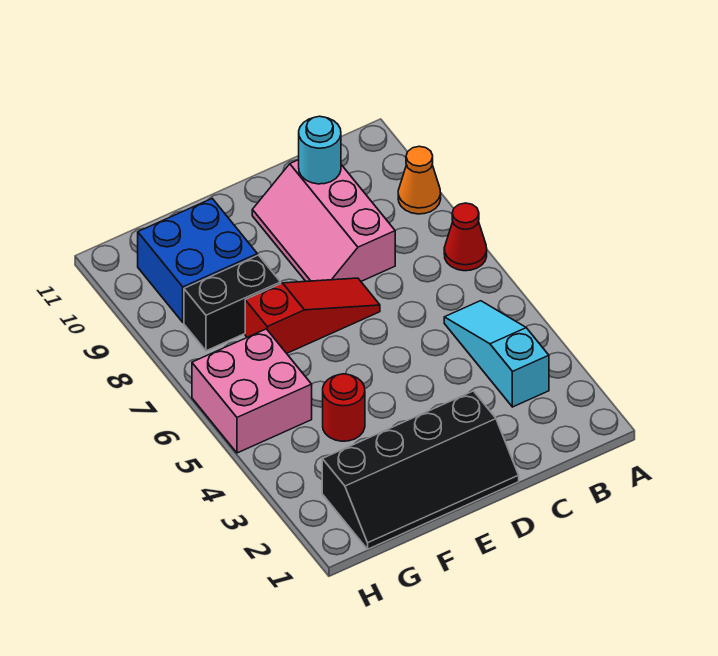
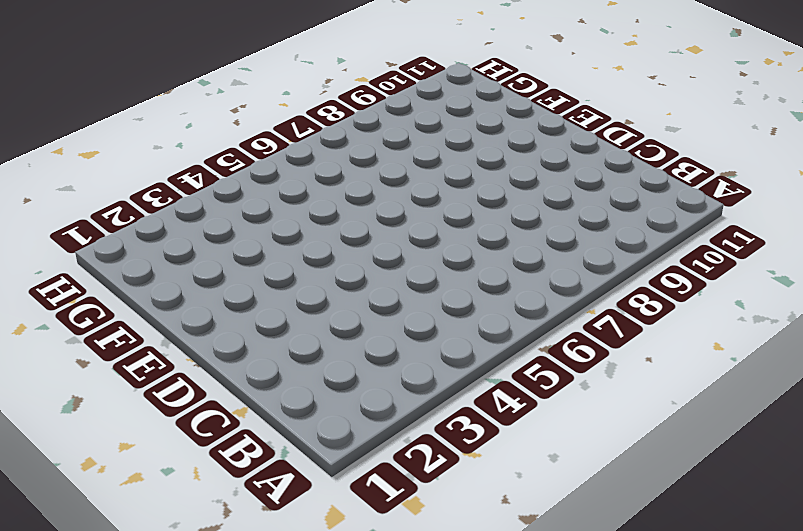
none -> red 1x1 cone [444,203,487,271]
none -> orange 1x1 cone [398,146,441,214]

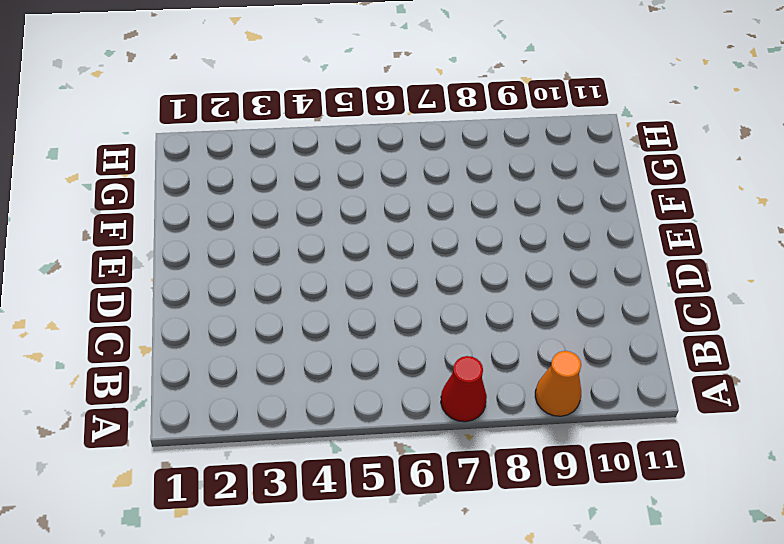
none -> cyan 1x3 slope [444,301,549,407]
none -> pink 2x3 slope [252,160,395,281]

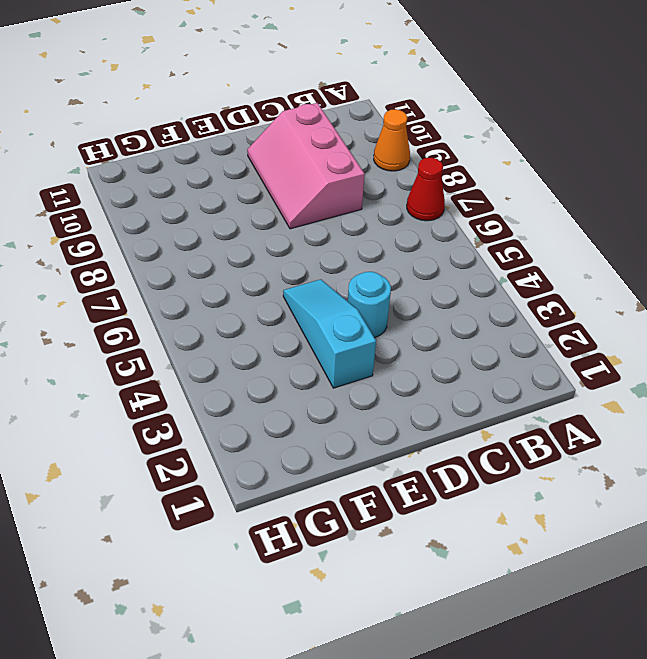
cyan 1x1 round brick [348,272,391,338] -> cyan 1x1 round brick moved to [299,116,341,184]
cyan 1x3 slope [283,279,376,388] -> cyan 1x3 slope moved to [444,301,549,407]
none -> black 2x4 slope [322,391,519,549]
none -> red 1x3 slope [245,278,380,353]

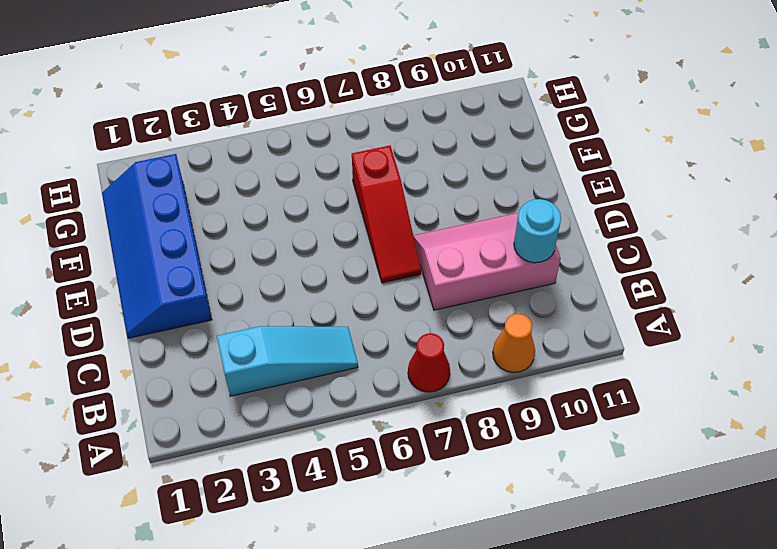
blue 2x4 slope [102,154,212,338] -> black 2x4 slope [322,391,519,549]
none -> red 1x1 round brick [323,374,365,441]
none -> black 1x2 brick [184,255,281,351]

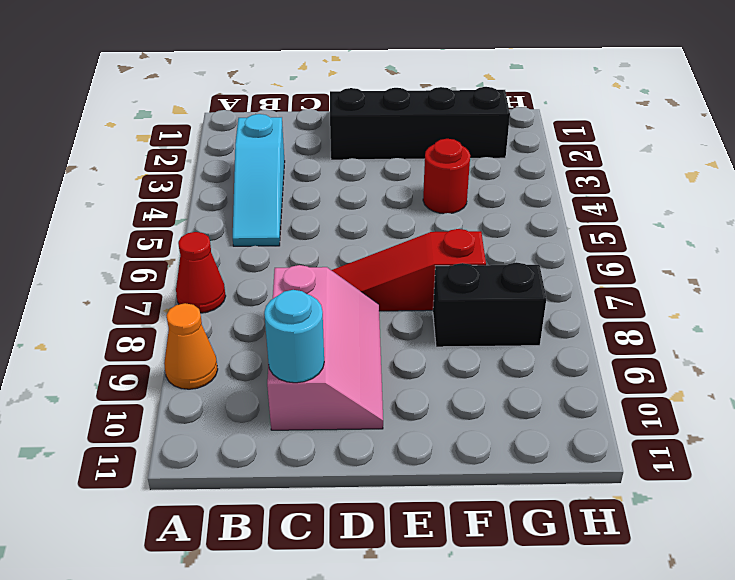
none -> blue 2x2 brick [138,199,257,322]
none -> pink 2x2 brick [192,329,312,453]

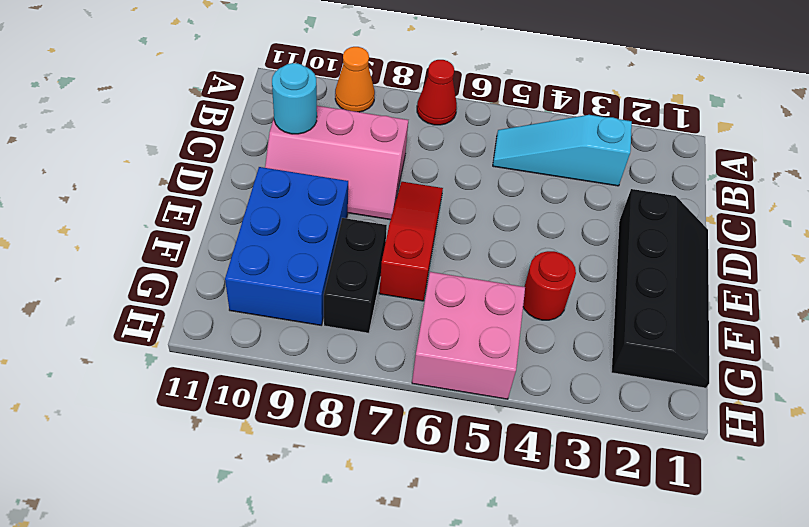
blue 2x3 brick [225,167,348,325] -> blue 2x2 brick [138,199,257,322]

